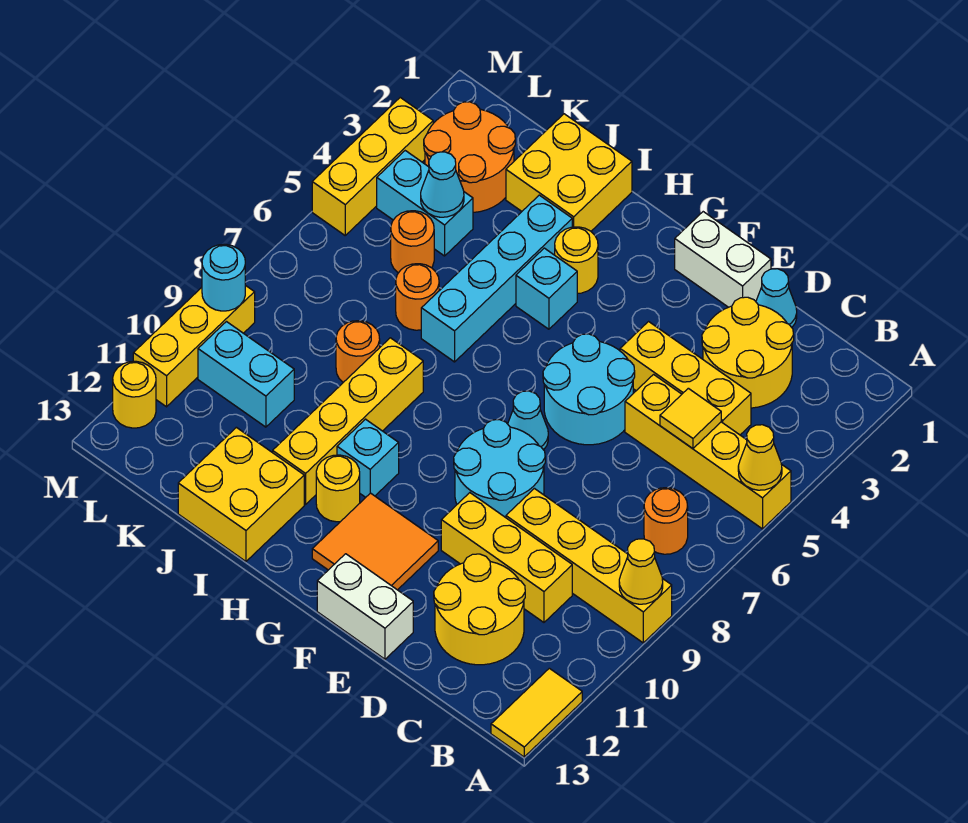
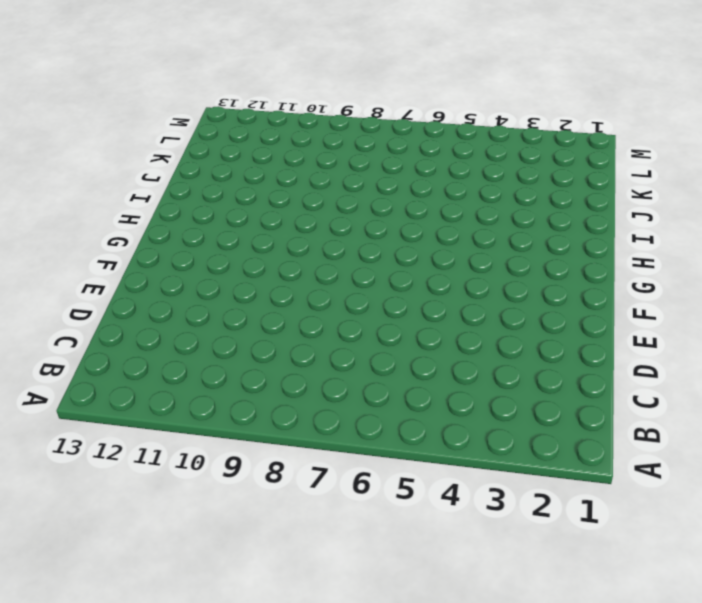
none -> yellow 1x4 brick [625,375,791,529]
none -> yellow 1x4 brick [506,489,672,643]
none -> yellow 1x2 tile [491,668,582,757]
none -> orange 1x1 round brick [644,488,688,554]

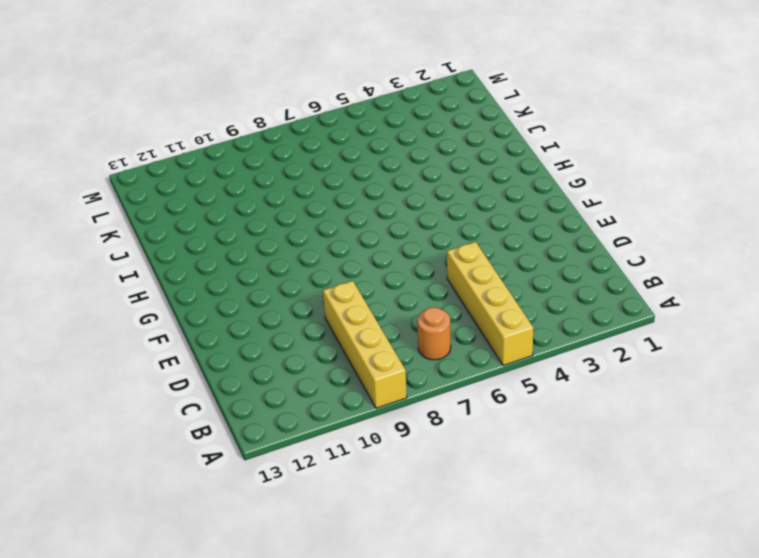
none -> yellow 1x2 tile [491,668,582,757]
none -> yellow 2x2 round brick [702,297,794,408]
none -> yellow 1x3 brick [620,322,751,435]
none -> yellow 1x3 brick [441,493,572,622]

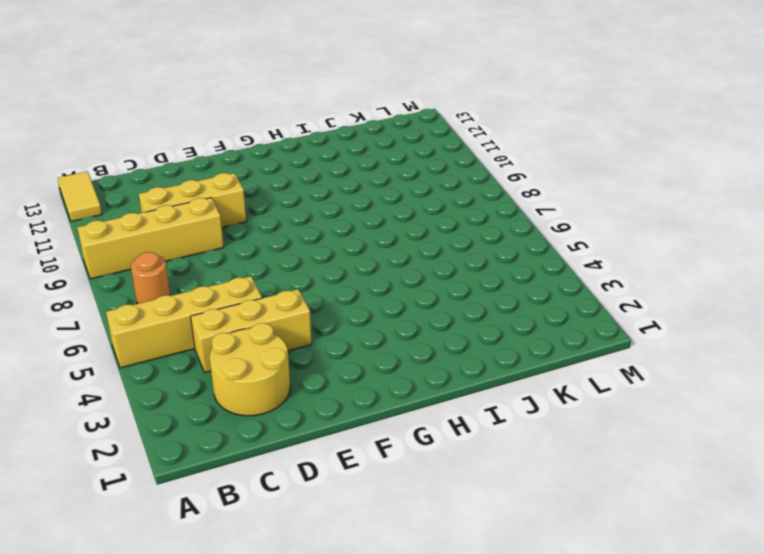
none -> yellow 2x2 round brick [434,554,525,665]
none -> cyan 1x1 cone [756,269,797,327]
none -> white 1x2 brick [675,212,771,307]
none -> cyan 2x2 round brick [543,334,635,445]

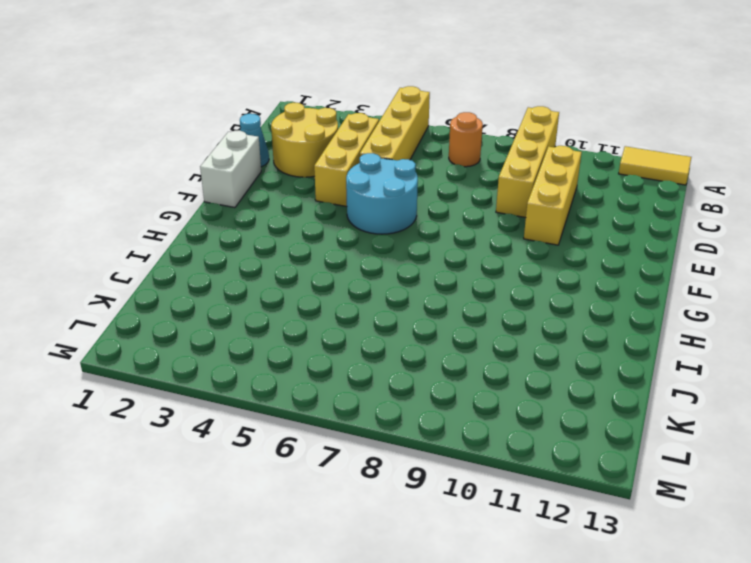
none -> yellow 2x2 round brick [434,554,525,665]
none -> cyan 2x2 round brick [454,420,545,518]
none -> white 1x2 brick [317,554,413,659]
none -> cyan 1x1 cone [508,391,548,450]

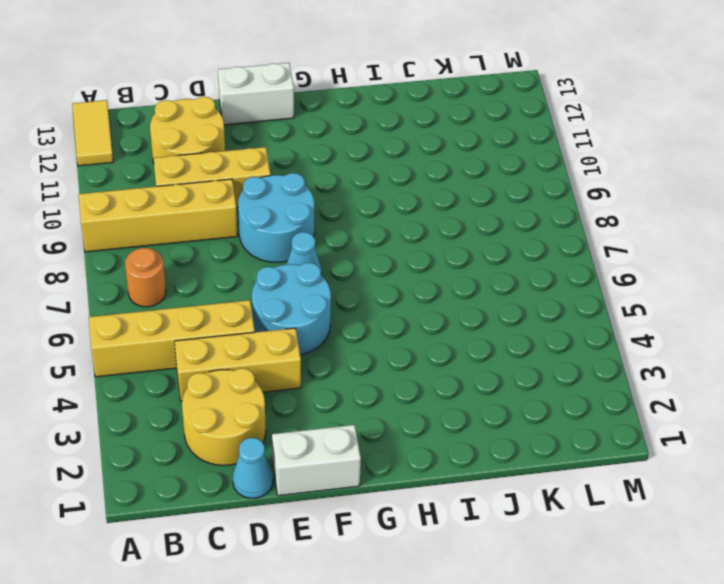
none -> orange 2x2 tile [312,493,438,590]
none -> yellow 1x1 round brick [555,227,598,293]
none -> cyan 1x1 brick [516,248,577,329]
none -> cyan 1x1 brick [337,419,399,497]

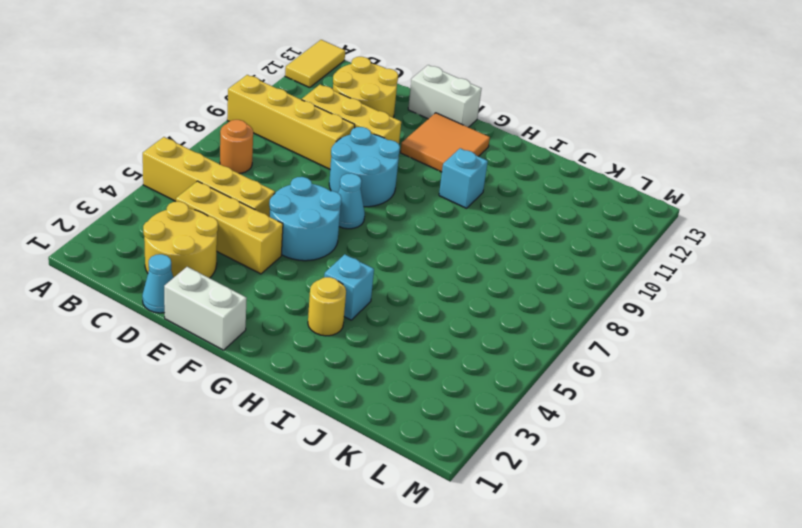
none -> yellow 1x1 round brick [316,455,360,522]
none -> yellow 2x2 brick [506,114,632,231]
none -> cyan 1x4 brick [421,195,572,362]
none -> yellow 1x4 brick [273,338,423,504]

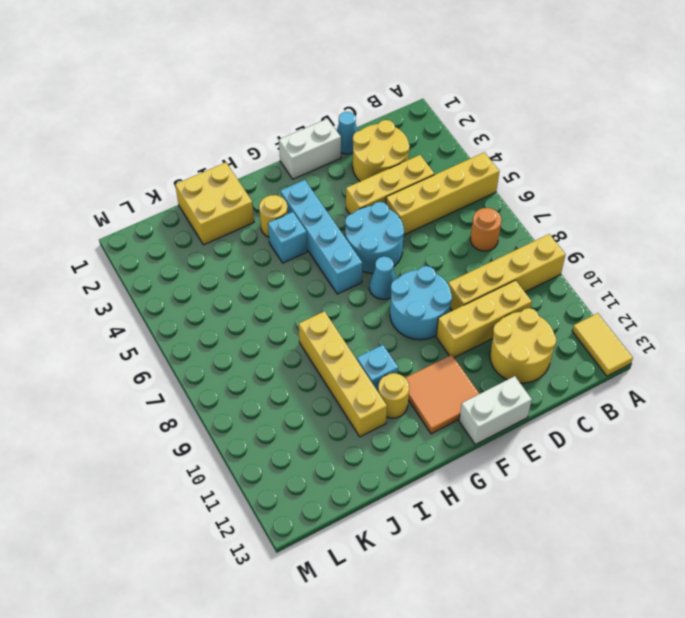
cyan 1x4 brick [280,180,362,294] -> cyan 1x4 brick moved to [421,195,572,362]
none -> yellow 2x2 brick [178,427,304,561]
none -> orange 1x1 round brick [396,264,439,330]
none -> orange 1x1 round brick [336,321,380,382]
none -> orange 2x2 round brick [424,102,515,213]

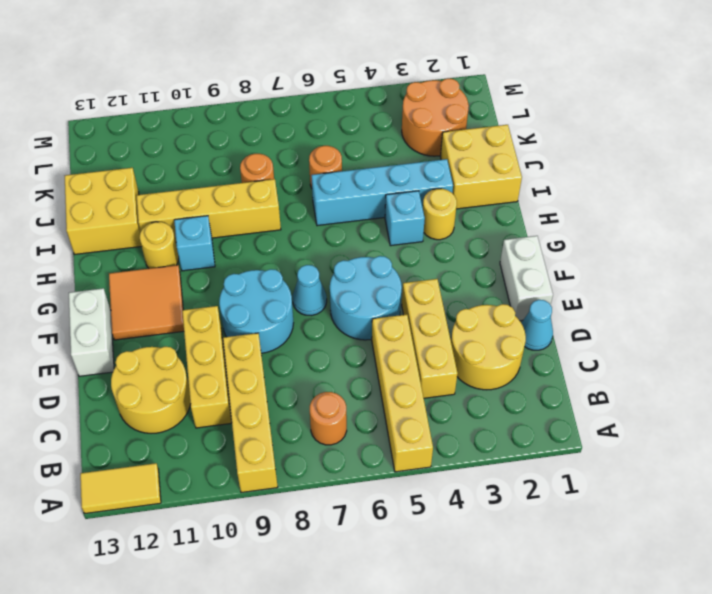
none -> cyan 1x2 brick [377,151,473,256]
none -> orange 1x1 round brick [391,211,434,273]
none -> cyan 1x2 brick [198,322,294,427]
none -> yellow 1x3 brick [312,98,433,235]

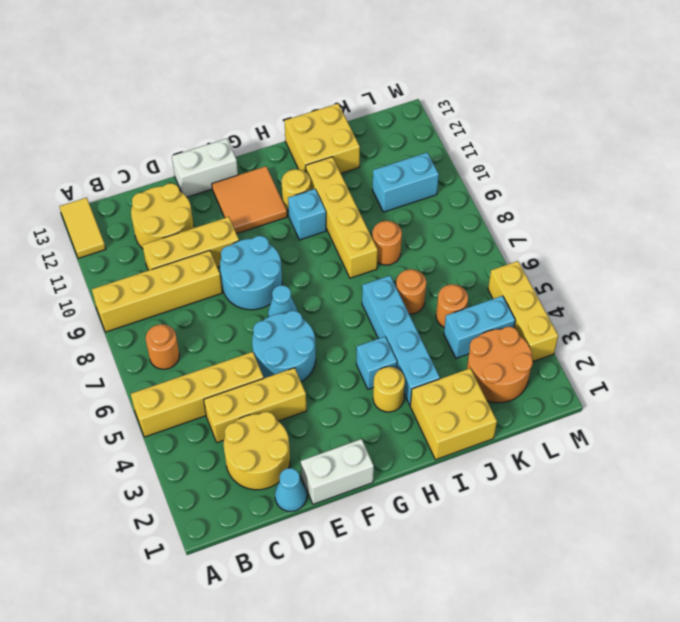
none -> yellow 1x3 brick [133,285,255,407]
none -> yellow 1x1 round brick [113,361,156,428]
none -> yellow 1x1 cone [738,425,782,490]
none -> yellow 1x1 cone [619,539,663,604]

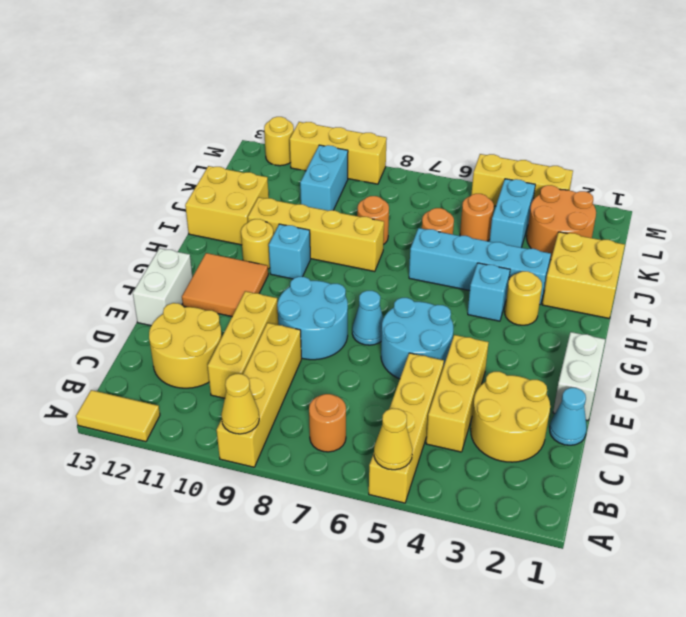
none -> yellow 1x1 tile [660,388,721,449]
none -> cyan 1x1 cone [421,152,464,217]
none -> cyan 1x1 round brick [202,244,245,311]

